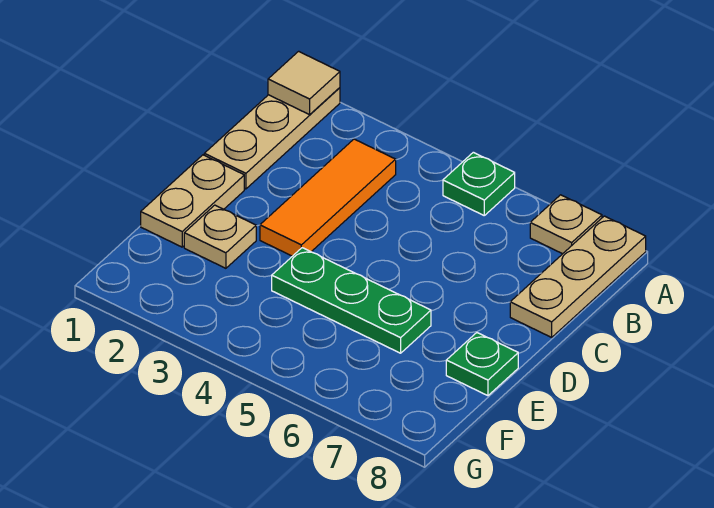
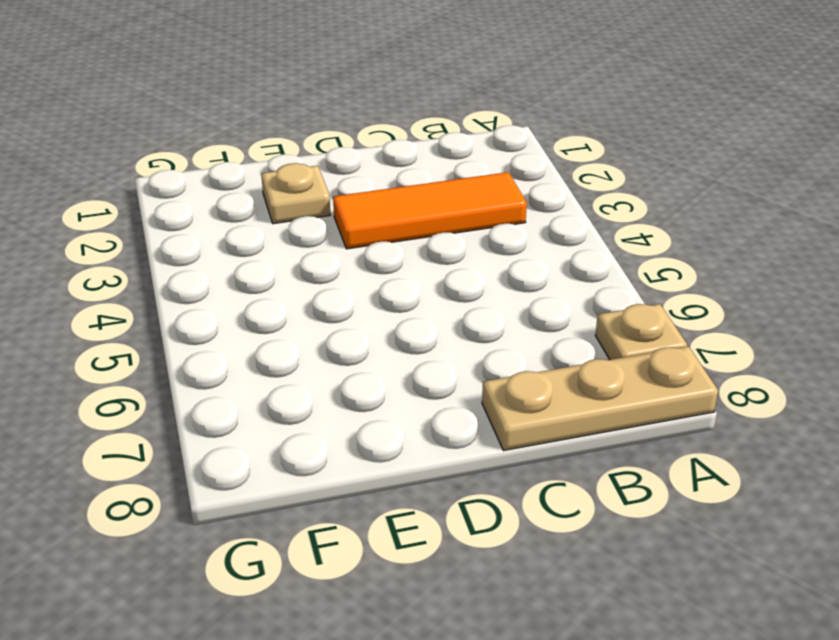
none -> tan 1x3 plate [204,88,340,189]
none -> green 1x1 plate [443,152,515,215]

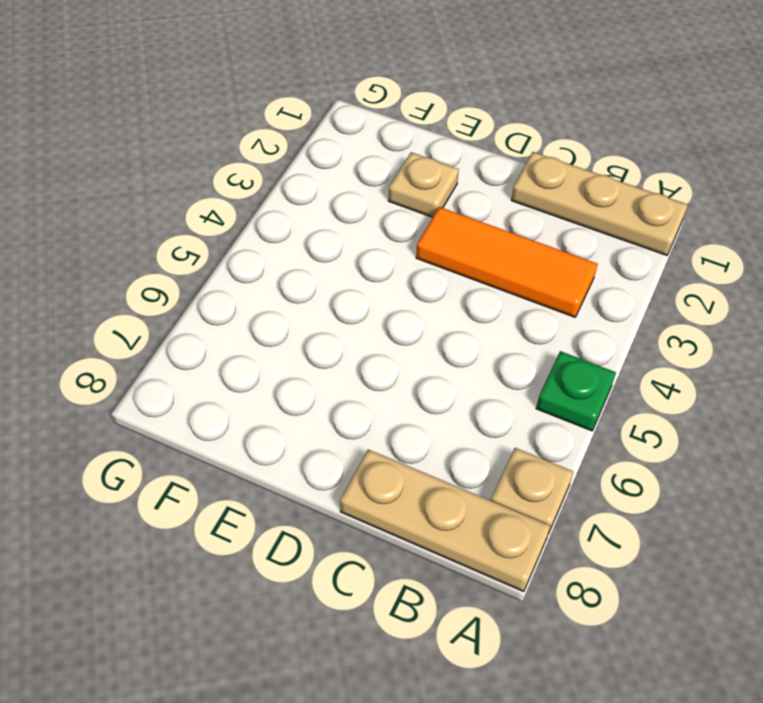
none -> tan 1x2 plate [141,155,244,247]
none -> green 1x3 plate [272,248,431,353]

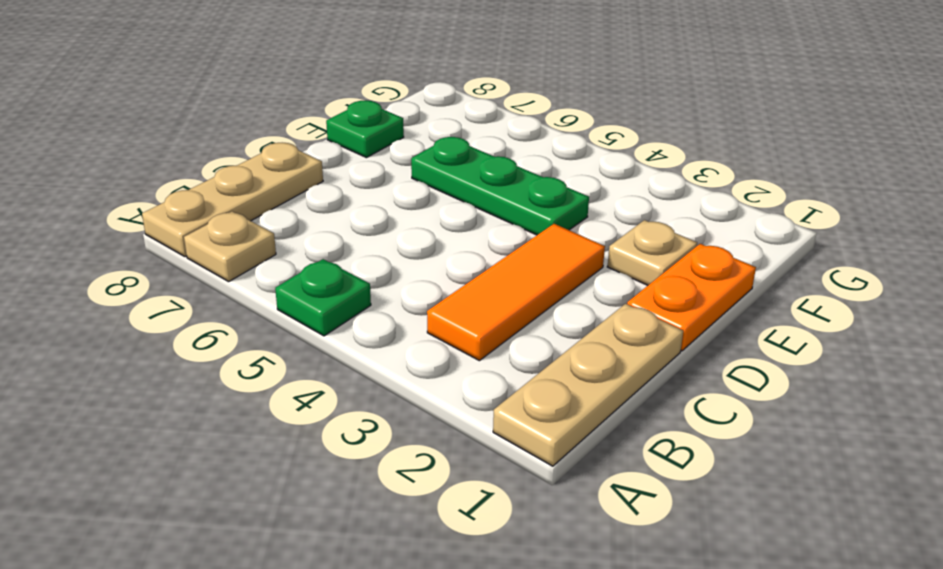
orange 1x2 plate [627,244,756,351] -> tan 1x2 plate [141,155,244,247]
none -> tan 1x1 tile [268,51,340,115]

